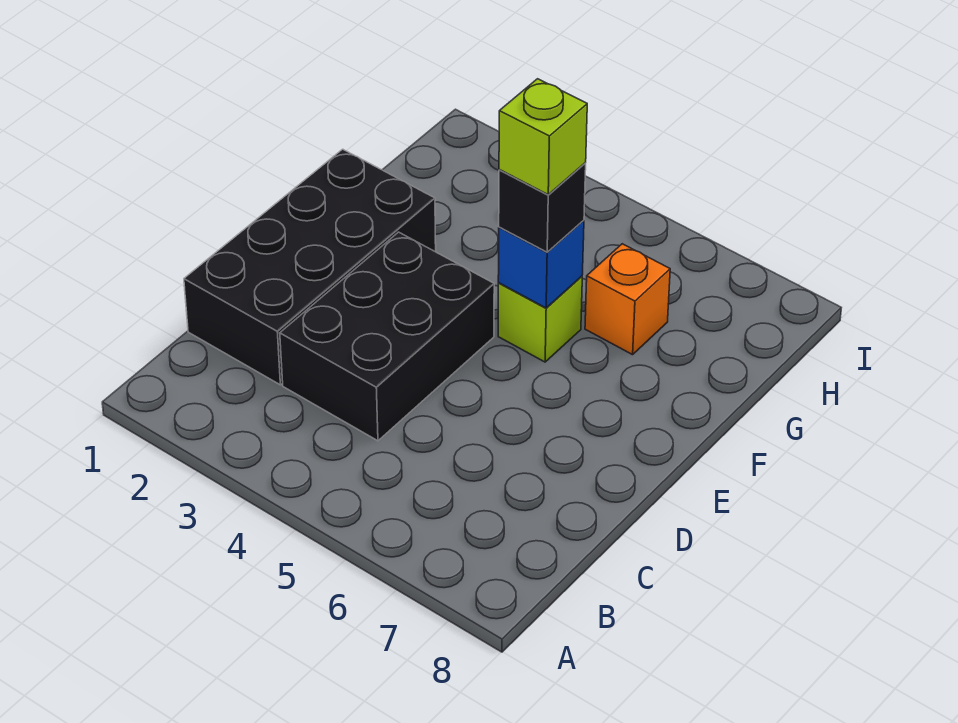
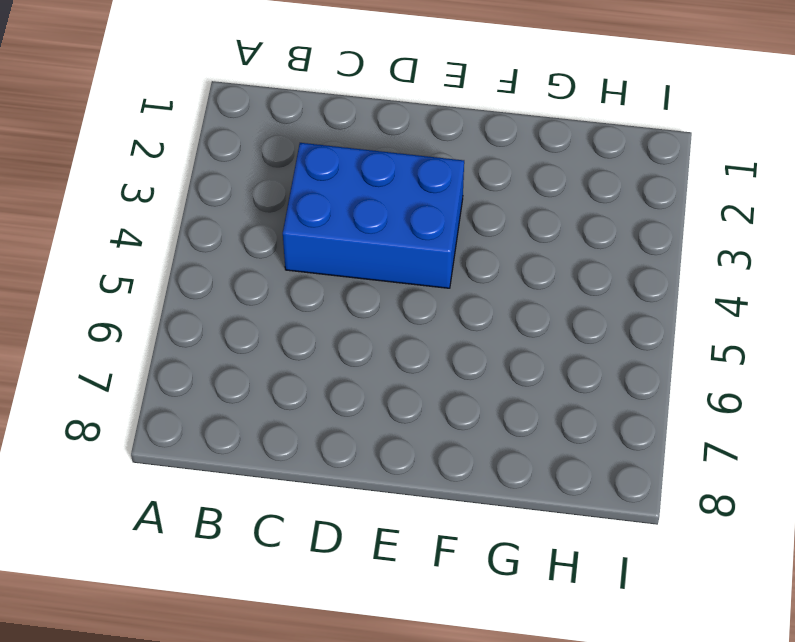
blue 2x3 brick [283,143,464,288] -> black 2x3 brick [280,232,494,441]
none -> black 2x4 brick [184,149,436,385]
none -> lime 1x1 brick [498,276,582,362]

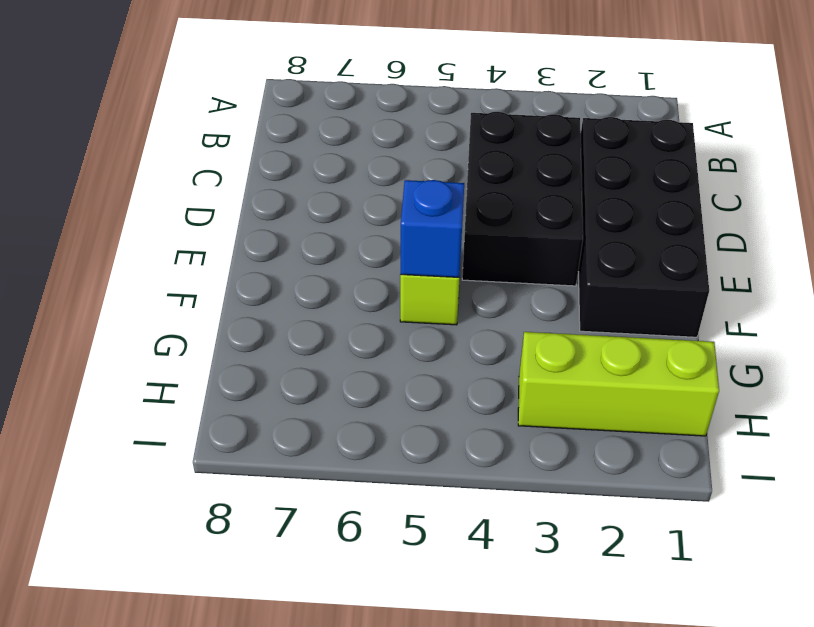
lime 1x3 brick [518,332,719,436] -> none
none -> orange 1x1 brick [585,244,670,355]
none -> black 1x1 brick [499,163,586,252]

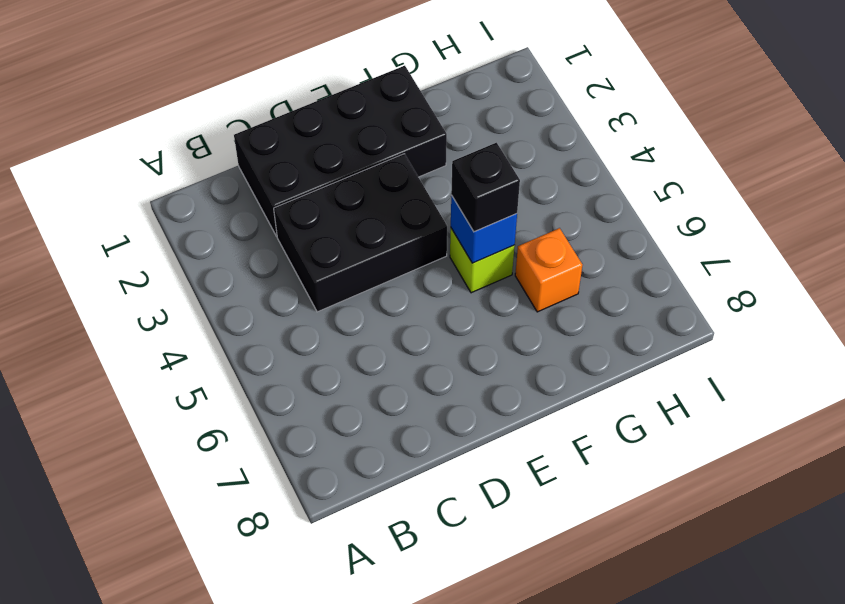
none -> lime 1x1 brick [499,79,587,195]

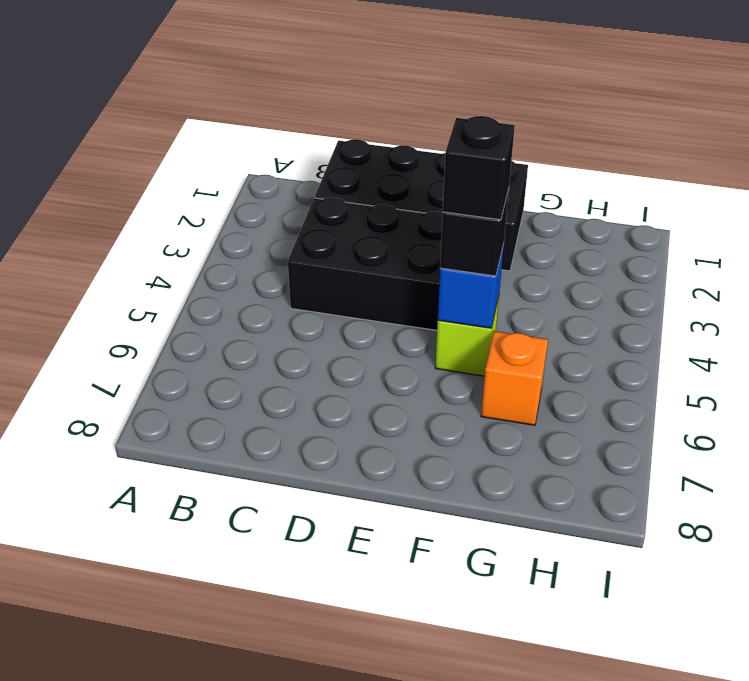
black 1x1 brick [443,116,515,220] -> lime 1x1 brick [499,79,587,195]

